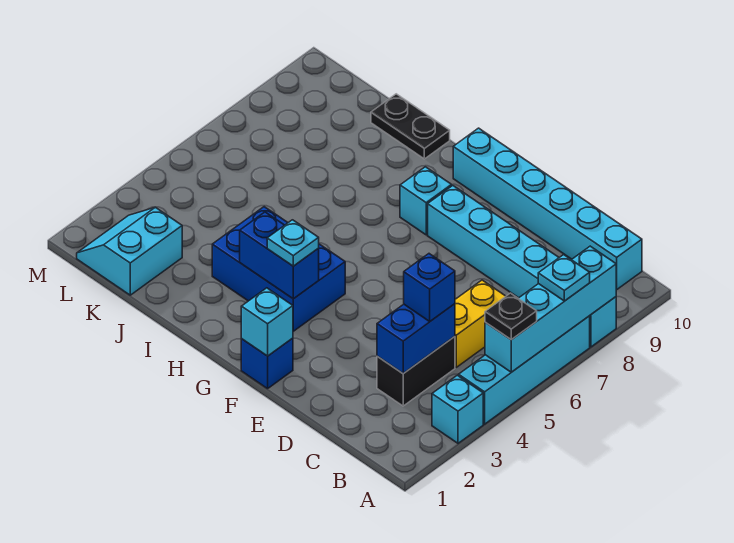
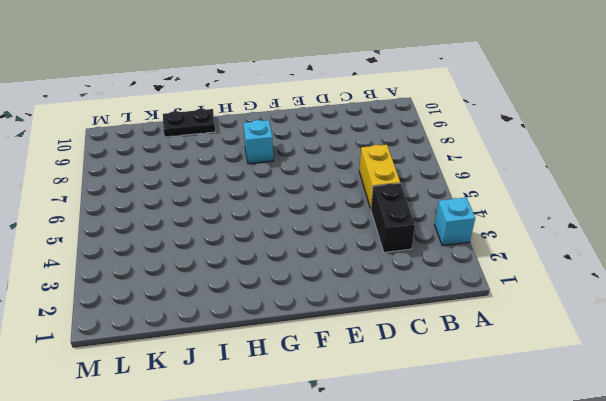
none -> cyan 1x4 brick [459,316,590,424]
none -> cyan 1x6 brick [428,186,616,347]
none -> cyan 1x6 brick [453,128,642,289]

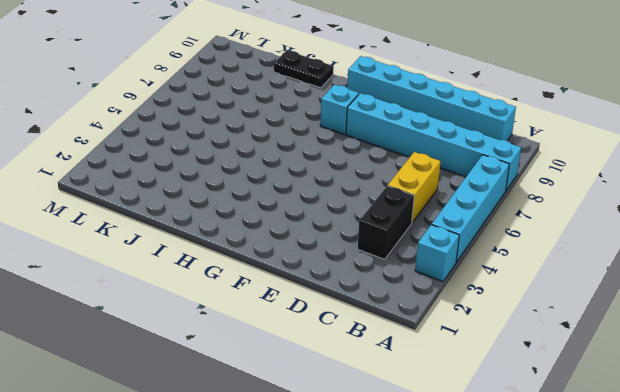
none -> blue 1x1 brick [241,338,293,389]
none -> blue 2x3 brick [212,207,345,331]
none -> cyan 2x2 slope [77,207,182,295]

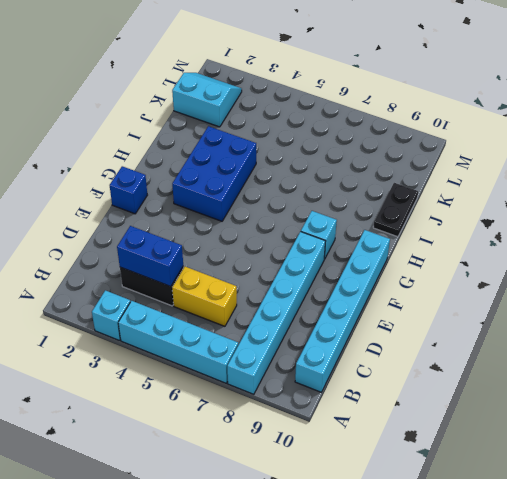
none -> cyan 1x4 brick [485,246,617,372]
none -> cyan 1x1 brick [241,288,293,356]
none -> blue 1x2 brick [240,212,319,299]

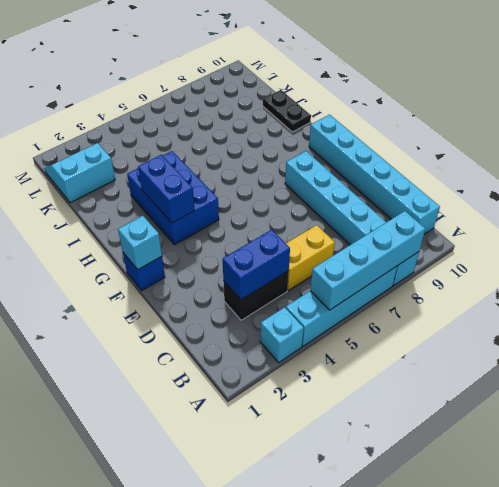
none -> cyan 1x1 brick [400,167,452,235]
none -> black 1x1 plate [485,293,537,340]
none -> cyan 1x1 plate [538,255,590,301]

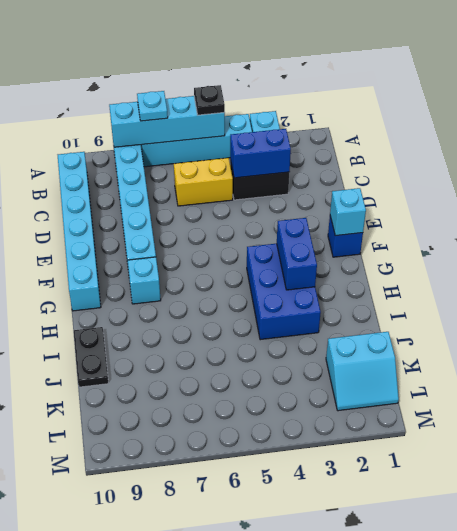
none -> blue 1x1 brick [404,254,455,321]
none -> cyan 1x1 plate [267,220,319,266]

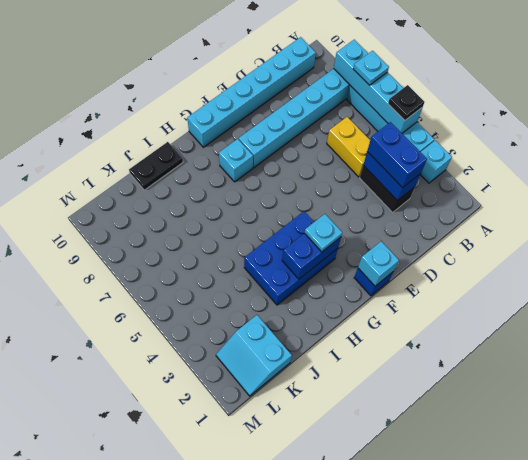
blue 1x2 brick [367,122,427,188] -> blue 1x1 brick [404,254,455,321]

